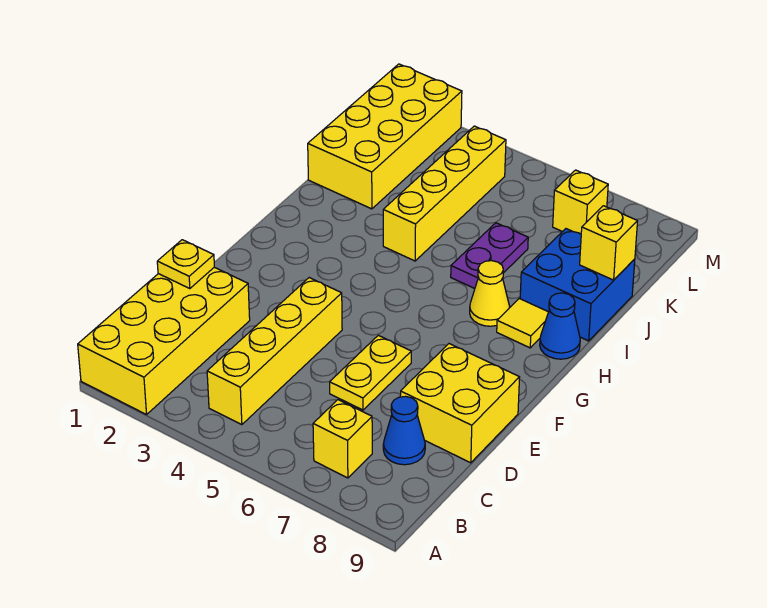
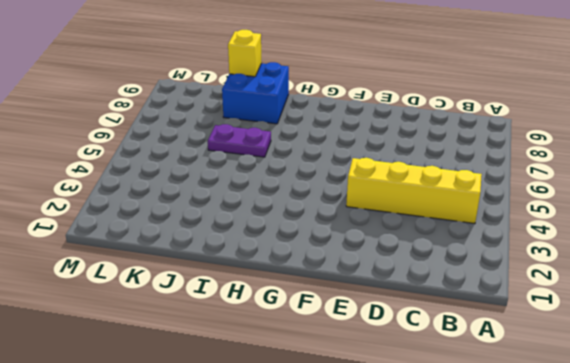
none -> yellow 2x4 brick [78,267,250,415]
none -> yellow 1x1 brick [313,400,372,478]
none -> blue 1x1 cone [383,396,425,465]

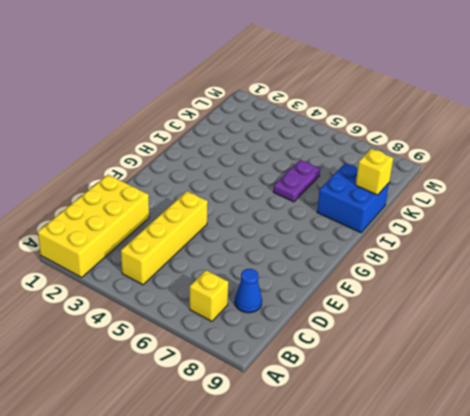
none -> yellow 1x2 plate [330,335,411,410]
none -> yellow 2x2 brick [400,344,520,463]
none -> yellow 1x1 cone [470,261,510,326]

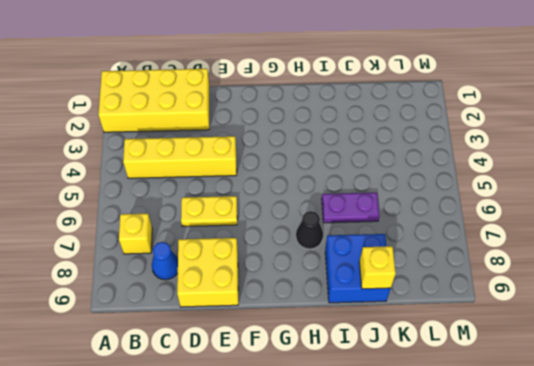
black 1x1 cone [296,211,323,249] -> yellow 1x1 cone [470,261,510,326]
none -> yellow 1x1 tile [497,299,548,348]
none -> blue 1x1 cone [540,293,580,359]
none -> yellow 1x4 brick [383,126,506,261]

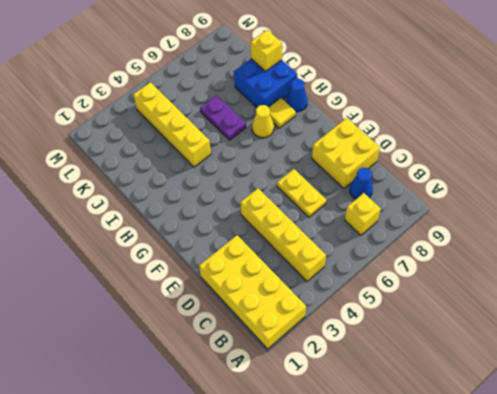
none -> yellow 2x4 brick [308,64,462,209]
none -> yellow 1x1 brick [553,170,608,234]
none -> yellow 1x1 plate [157,240,214,289]

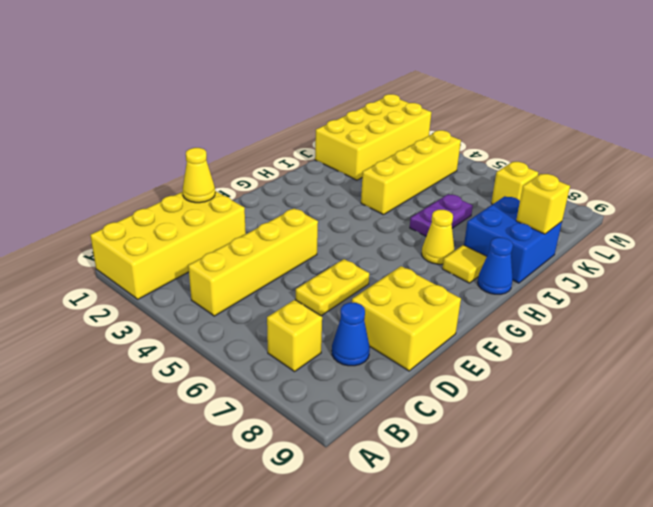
yellow 1x1 cone [183,148,215,203] -> yellow 1x1 plate [157,240,214,289]

